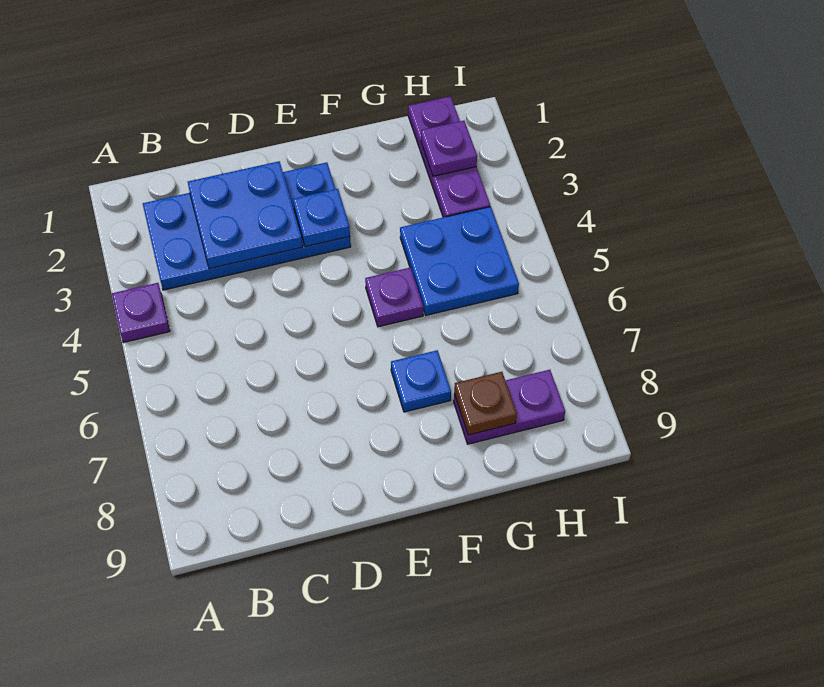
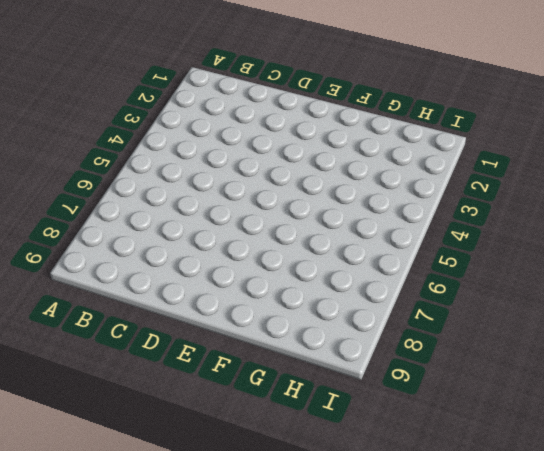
none -> purple 1x1 plate [112,283,170,342]
none -> blue 2x4 plate [143,162,351,290]

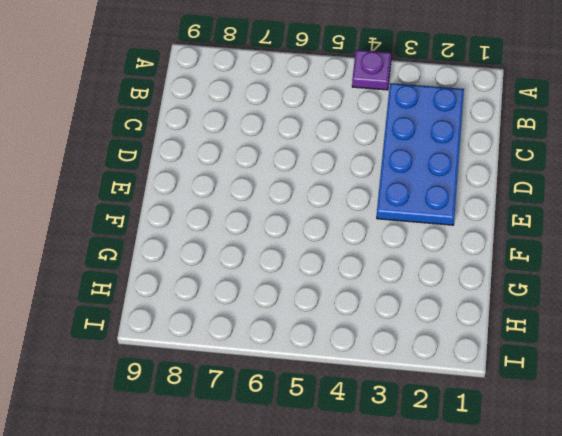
none -> purple 1x1 plate [365,268,423,327]
none -> blue 1x1 plate [391,350,451,412]

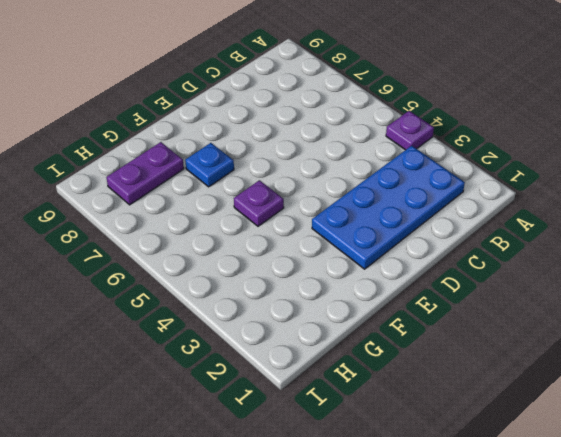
none -> blue 2x2 plate [400,207,519,315]
none -> purple 1x3 plate [408,96,490,217]

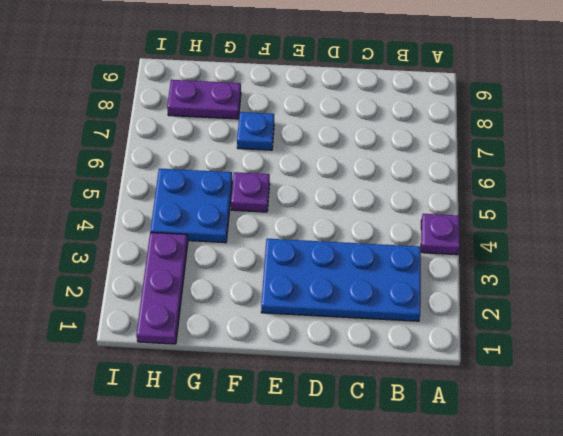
none -> blue 2x2 plate [188,161,303,269]
none -> blue 1x1 plate [293,189,350,247]

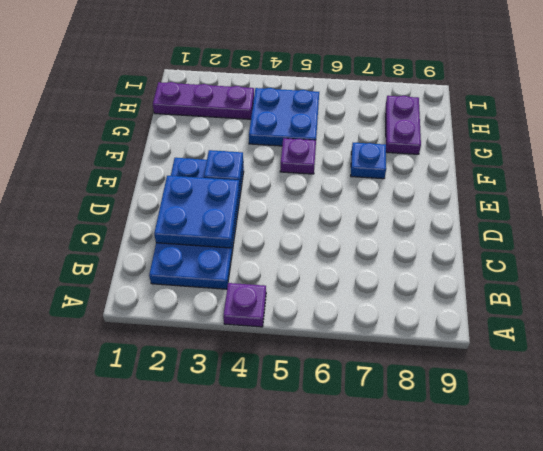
none -> brown 1x1 plate [454,372,517,435]
none -> purple 1x1 plate [421,121,477,176]

